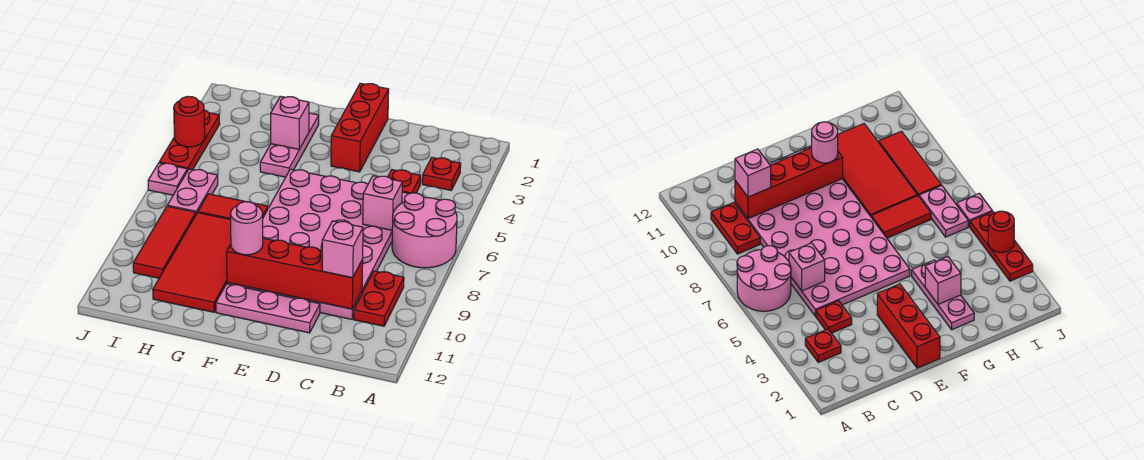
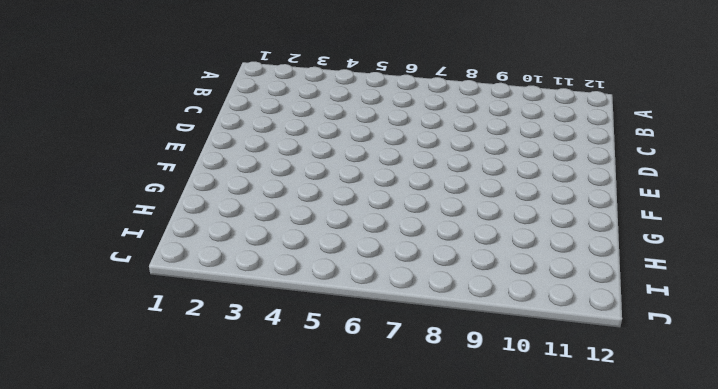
none -> pink 2x2 round brick [392,193,457,268]
none -> red 1x1 plate [422,158,461,190]
none -> red 1x2 plate [354,271,404,326]

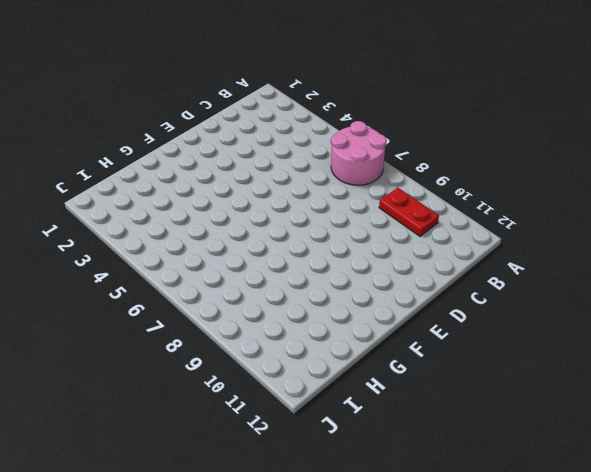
none -> red 1x1 plate [422,158,461,190]
none -> red 1x1 plate [388,170,421,194]
none -> pink 4x6 plate [227,169,409,319]

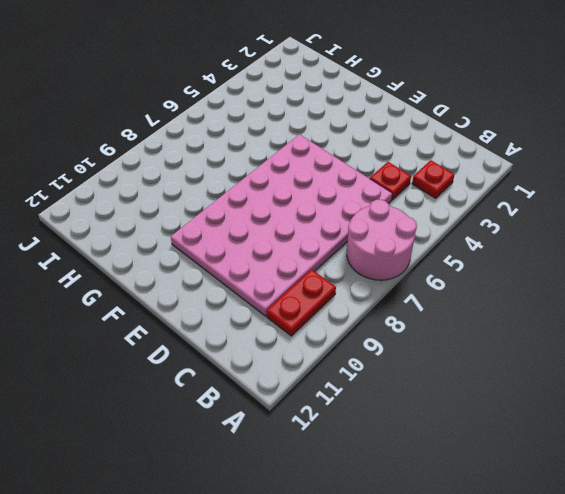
none -> pink 1x3 plate [216,284,320,333]
none -> red 1x3 brick [331,83,389,172]
none -> pink 1x3 plate [260,113,319,177]

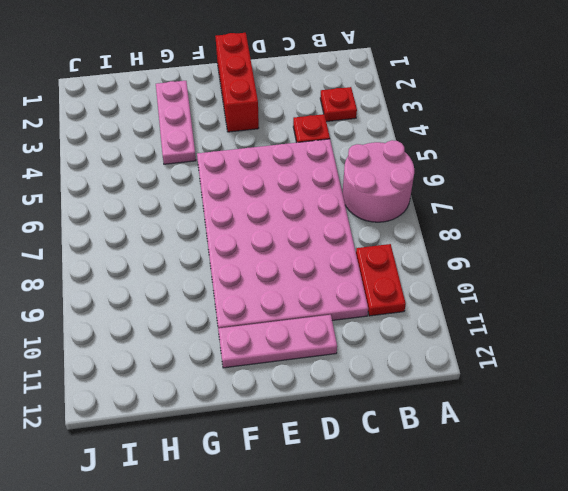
none -> red 1x2 tile [198,194,268,219]
none -> red 2x4 tile [153,213,231,312]
none -> pink 1x2 plate [167,169,218,214]

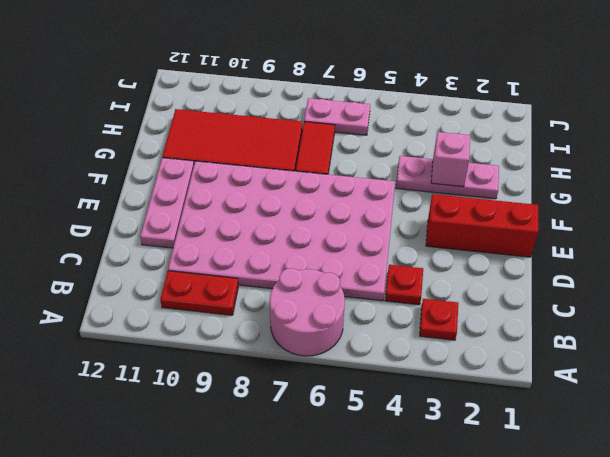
none -> red 1x3 tile [133,206,196,278]
none -> red 1x3 plate [159,110,220,171]
none -> pink 1x1 plate [148,163,187,195]

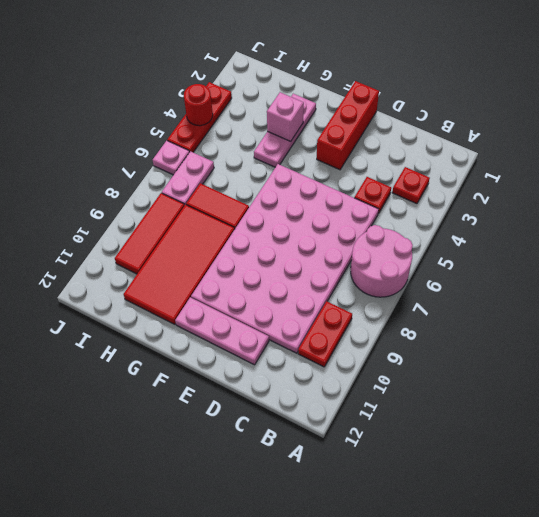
none -> pink 1x1 brick [363,176,402,230]
none -> red 1x4 brick [227,238,363,309]
none -> pink 1x1 brick [322,221,363,278]

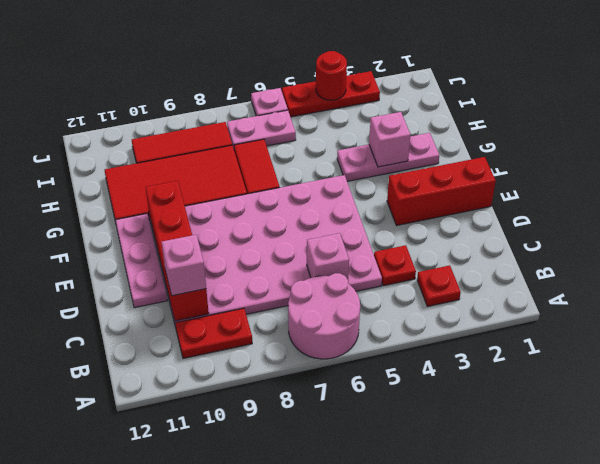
none -> pink 1x1 round brick [231,202,263,255]

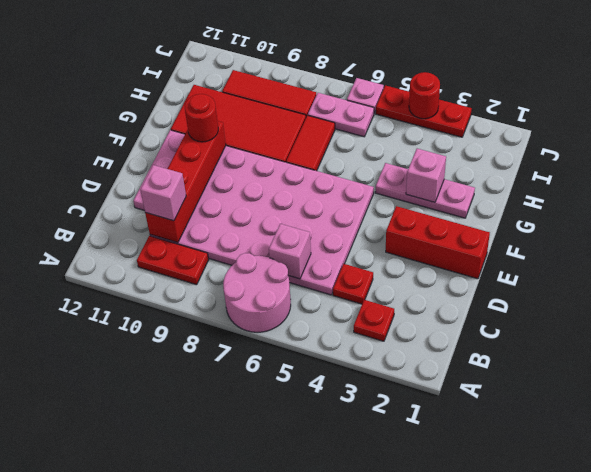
red 1x1 round brick [185,94,218,142] -> pink 1x1 round brick [231,202,263,255]

